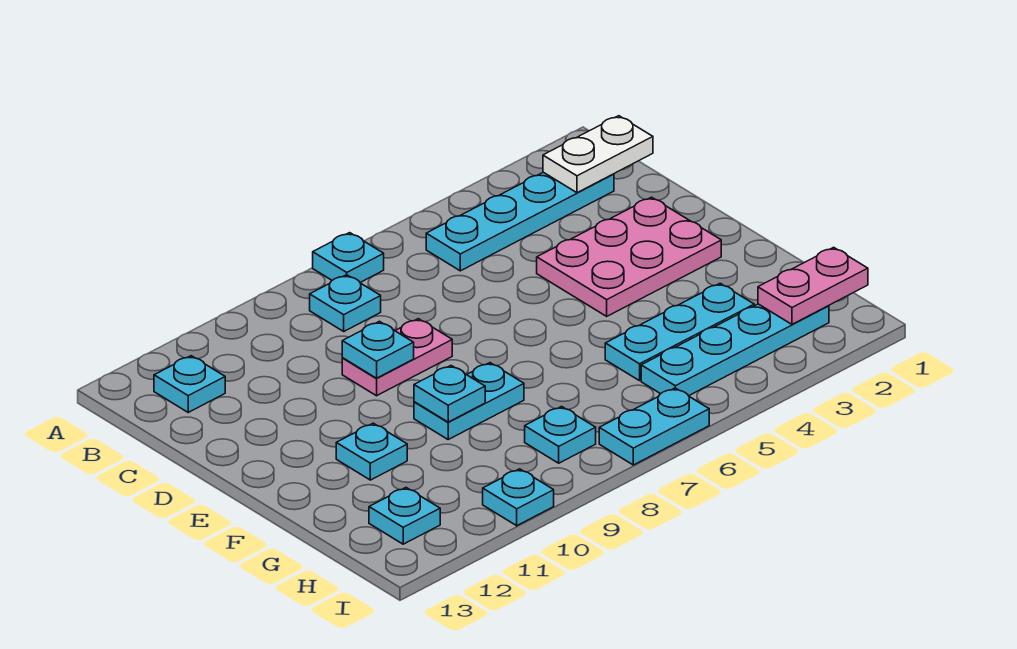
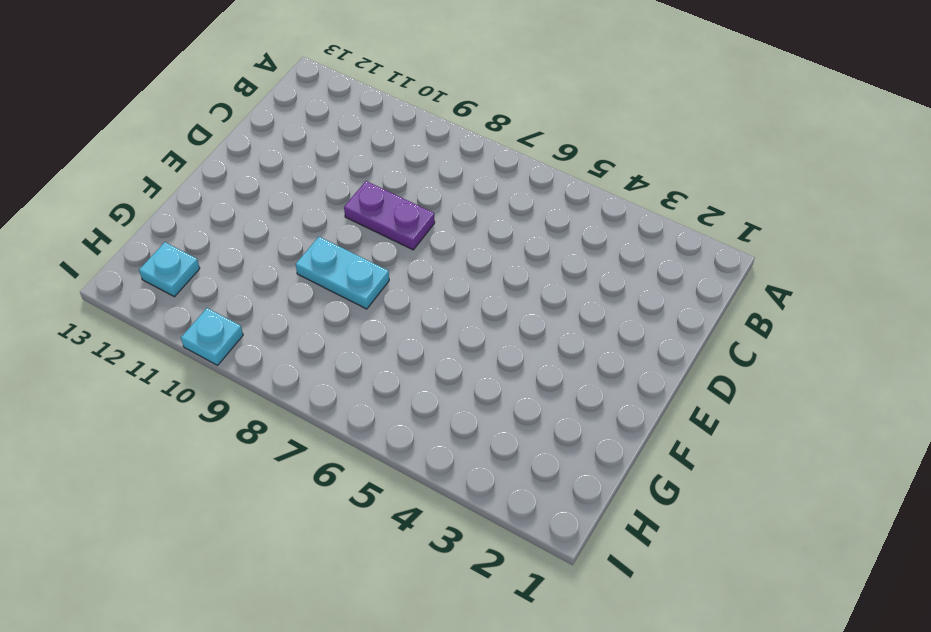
purple 1x2 plate [344,181,435,250] -> pink 1x2 plate [342,319,452,396]
none -> cyan 1x1 plate [313,233,384,282]
none -> cyan 1x4 plate [426,172,614,271]
none -> cyan 1x1 plate [310,275,381,331]

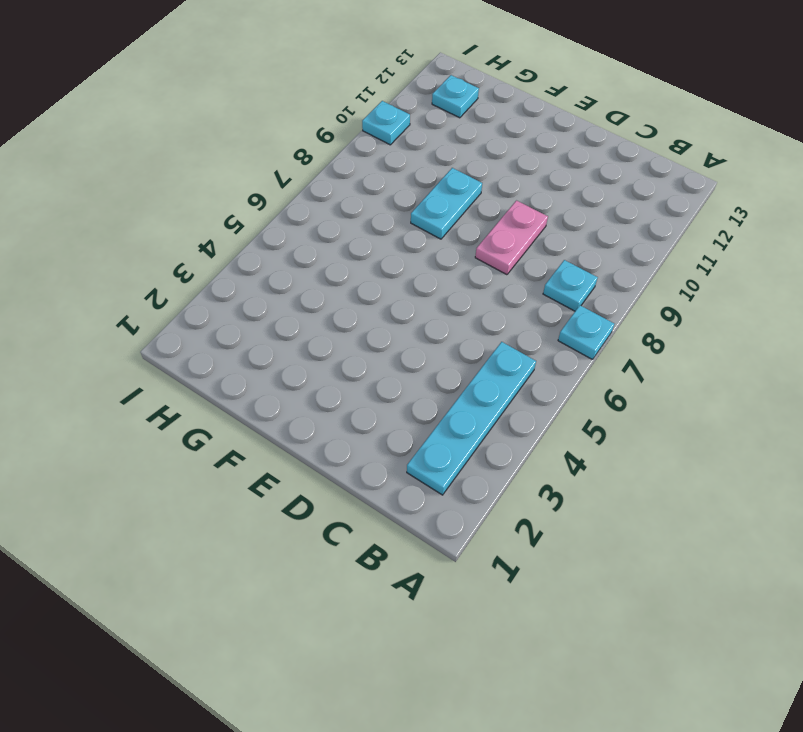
none -> cyan 1x1 plate [154,356,225,412]
none -> pink 2x3 plate [537,197,721,316]
none -> cyan 1x1 plate [336,423,407,480]

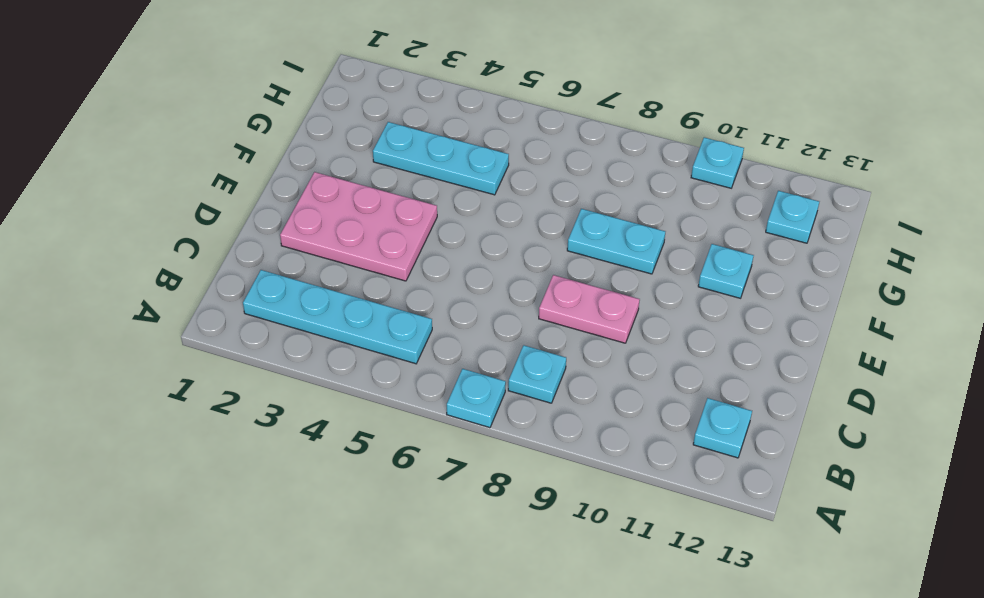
none -> cyan 1x4 plate [641,304,829,396]
none -> cyan 1x1 plate [525,407,596,463]
none -> cyan 1x2 plate [599,388,709,465]

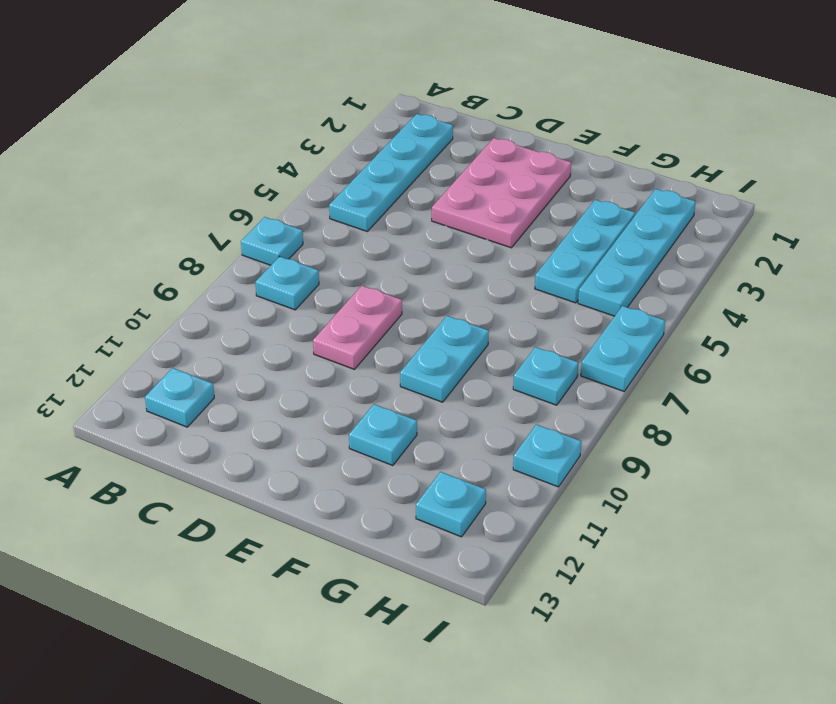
none -> white 1x2 plate [543,116,653,193]
none -> cyan 1x1 plate [342,321,414,378]
none -> cyan 1x1 plate [414,366,485,422]

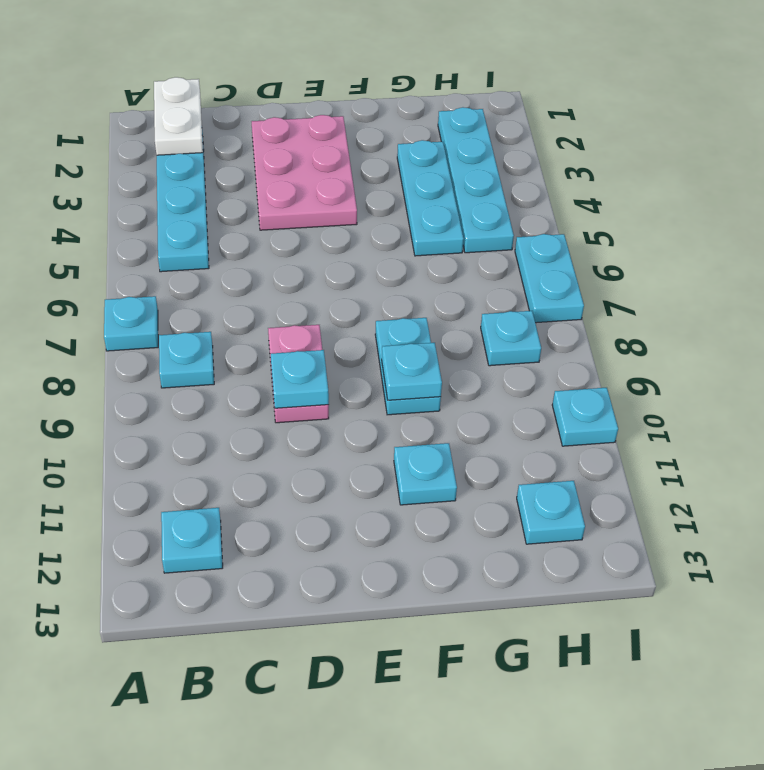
none -> pink 1x2 plate [758,247,868,324]

